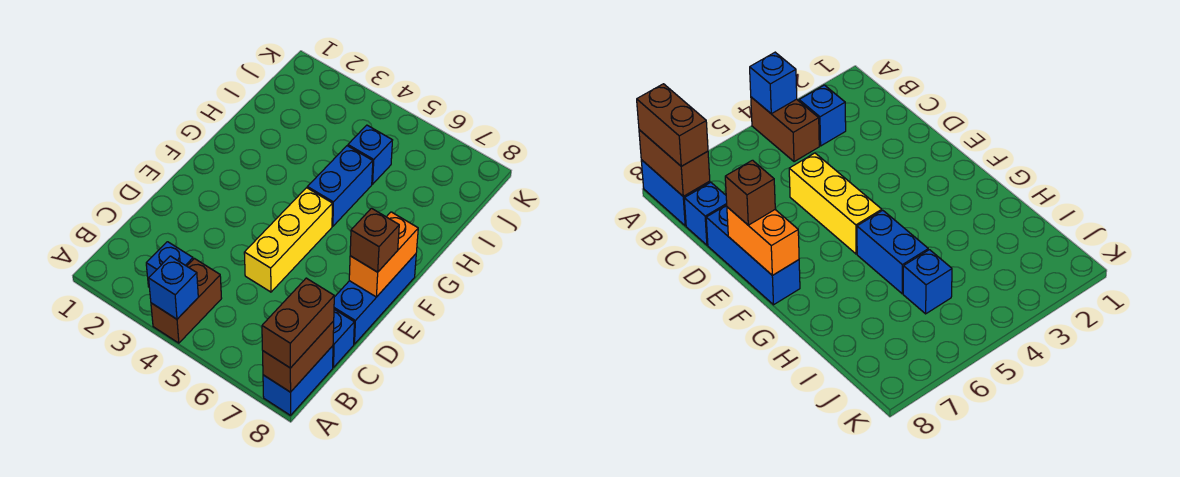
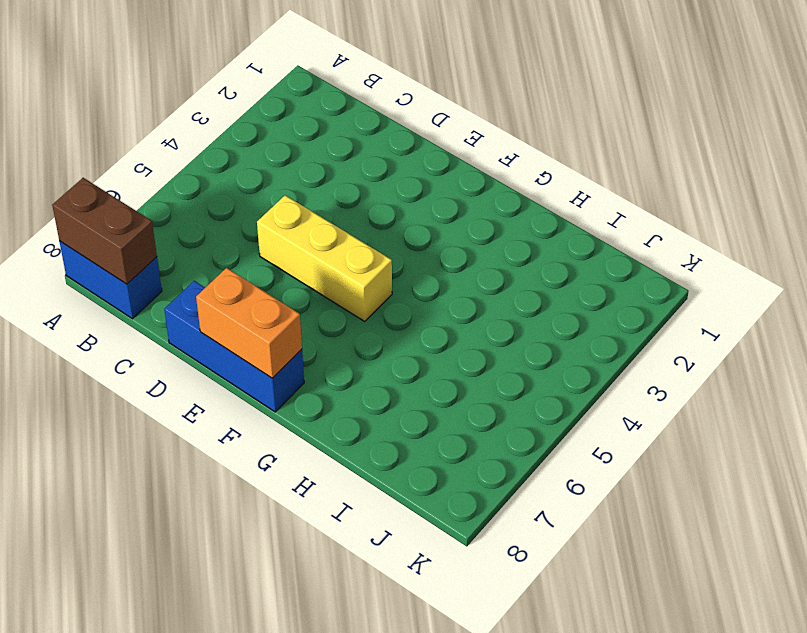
none -> brown 1x2 brick [151,259,222,343]
none -> blue 1x1 brick [146,242,193,287]
none -> blue 1x1 brick [333,309,354,368]

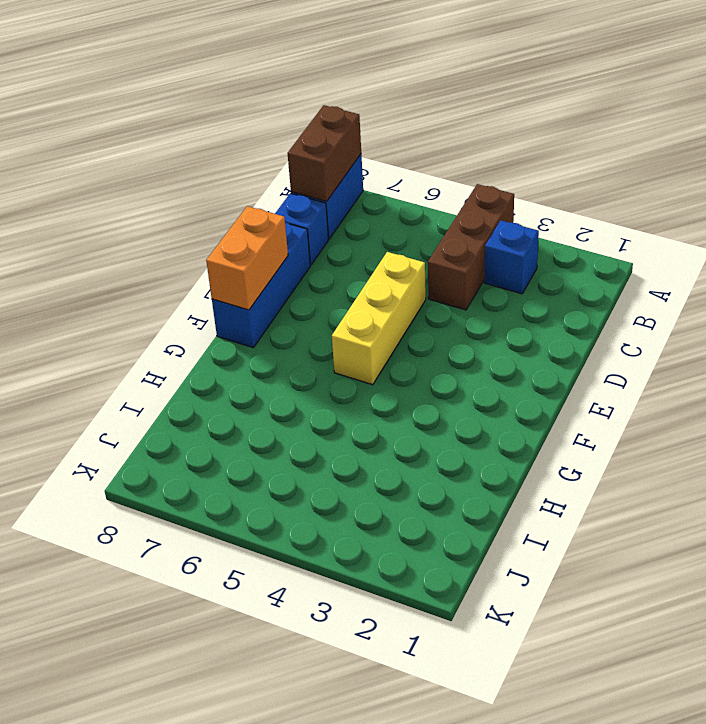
brown 1x3 brick [428,184,514,310] -> brown 1x2 brick [151,259,222,343]
none -> blue 1x2 brick [307,146,373,226]
none -> blue 1x1 brick [348,125,393,184]
none -> blue 1x1 brick [149,256,198,319]

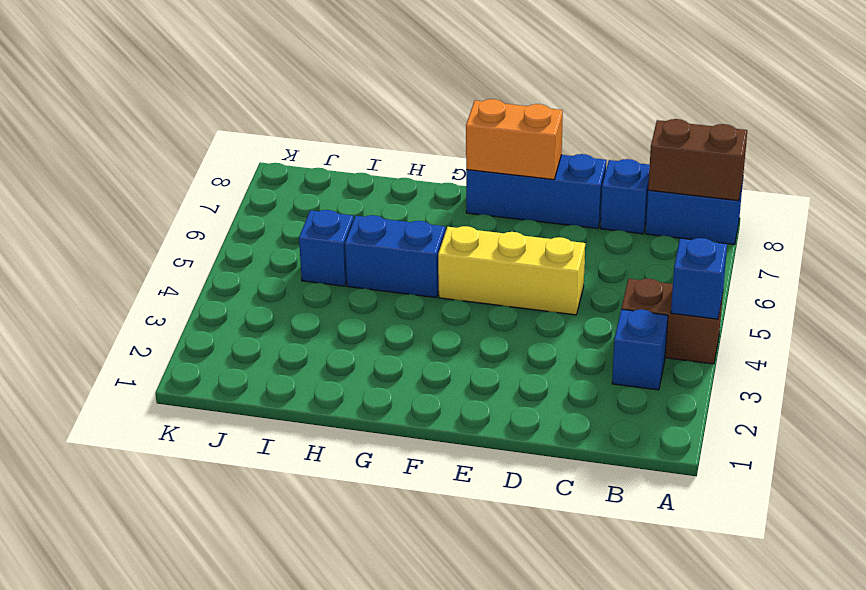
none -> brown 1x2 brick [262,278,334,368]
none -> brown 1x1 brick [350,208,399,272]

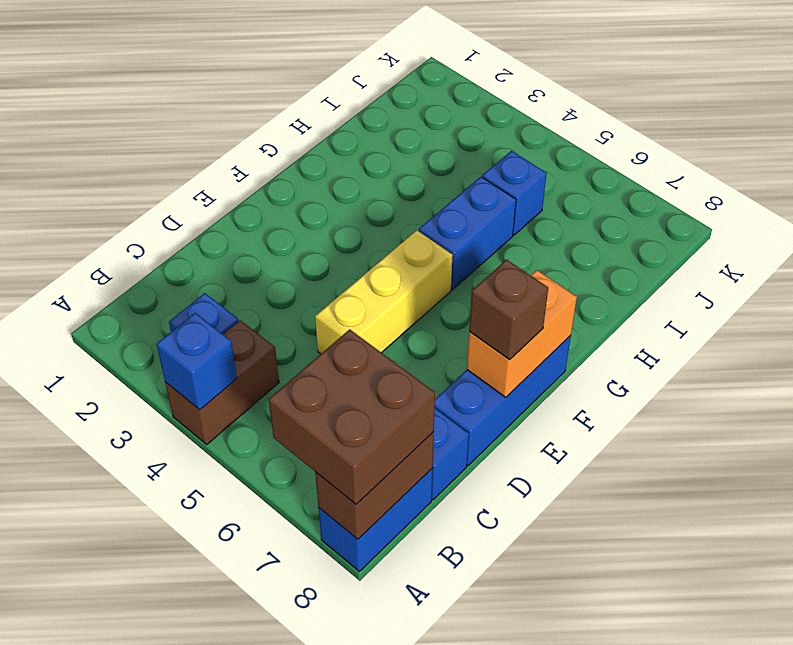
brown 2x2 brick [269,329,435,504] -> brown 1x2 brick [262,278,334,368]

